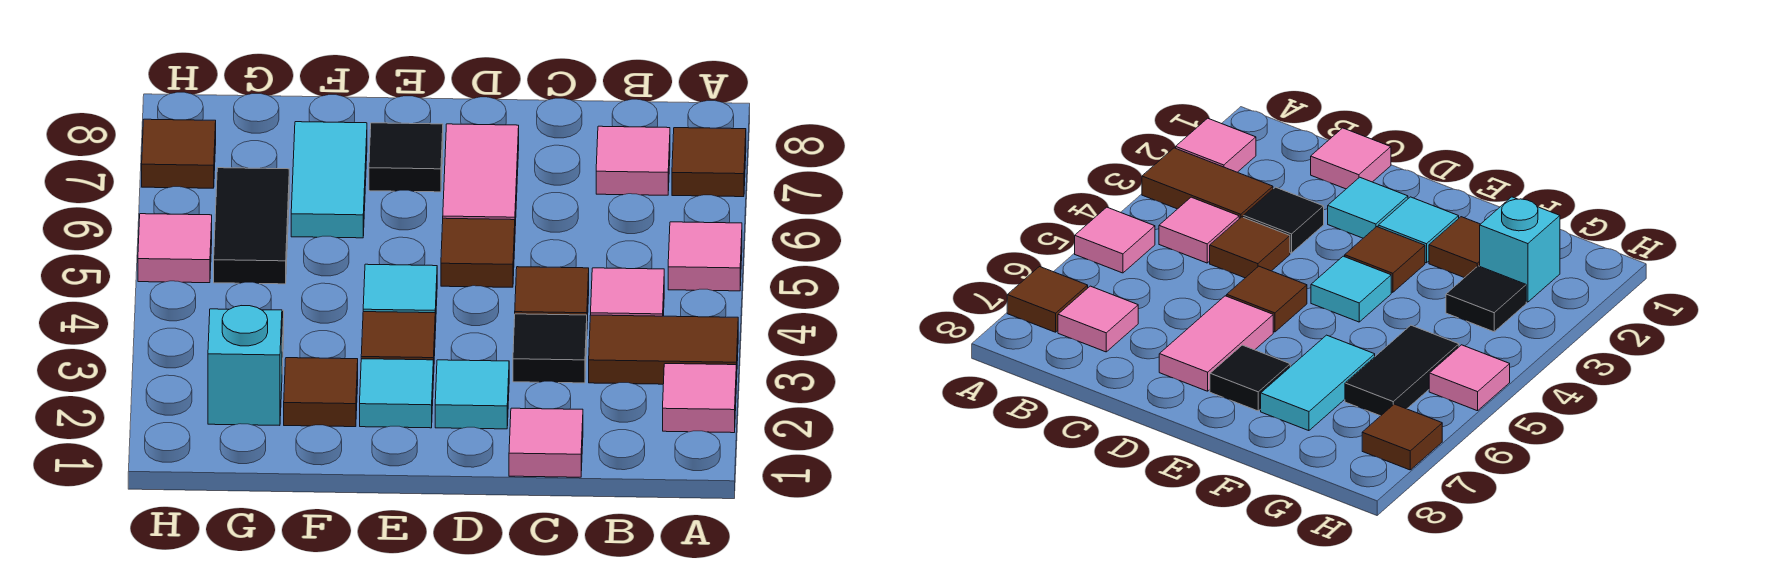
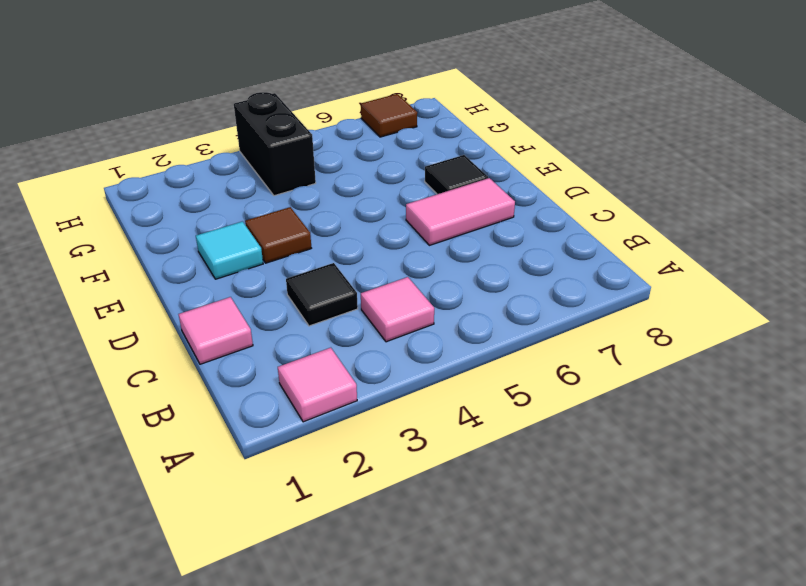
black 1x2 brick [234,92,316,196] -> none
none -> brown 1x2 tile [589,315,738,385]
none -> pink 1x1 tile [668,222,742,291]
none -> brown 1x1 tile [672,128,746,197]

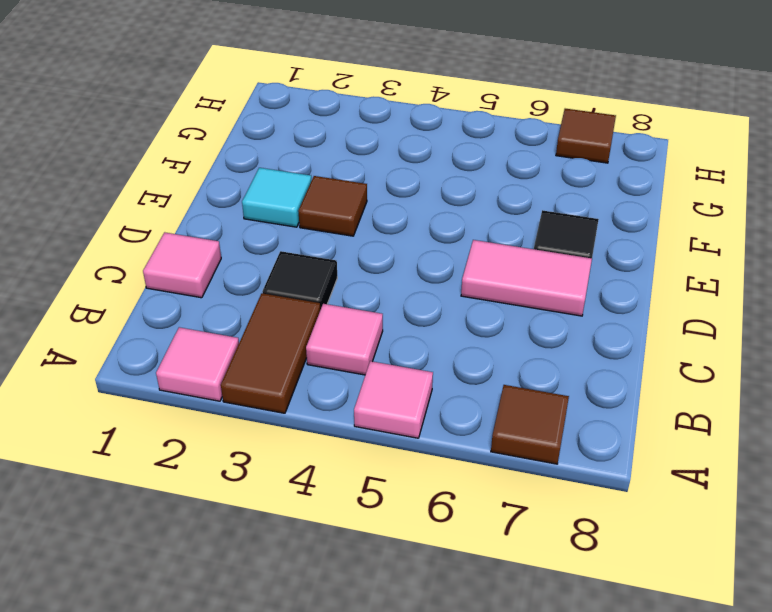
none -> pink 1x1 tile [596,126,670,195]
none -> brown 1x1 tile [515,267,589,321]
none -> cyan 1x1 tile [435,360,509,429]

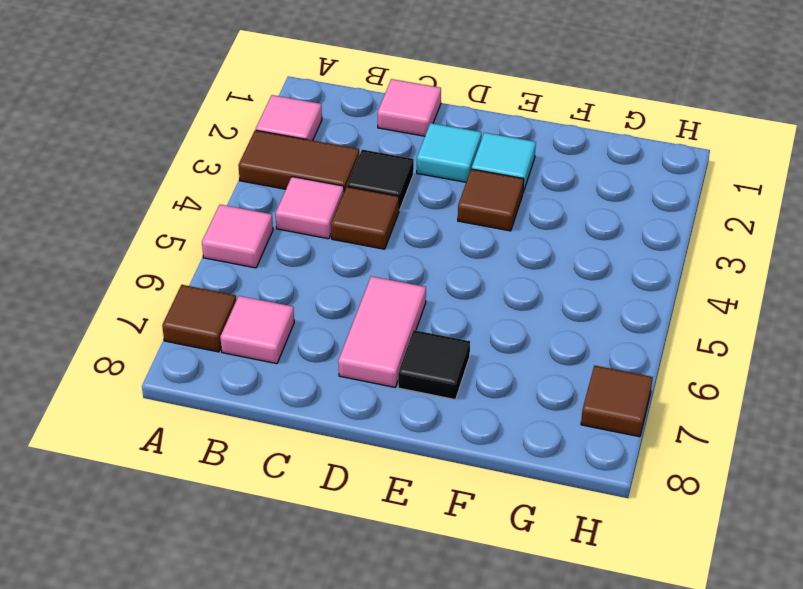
none -> brown 1x1 tile [441,218,515,287]
none -> cyan 1x1 tile [363,264,437,331]
none -> brown 1x1 tile [284,358,358,427]

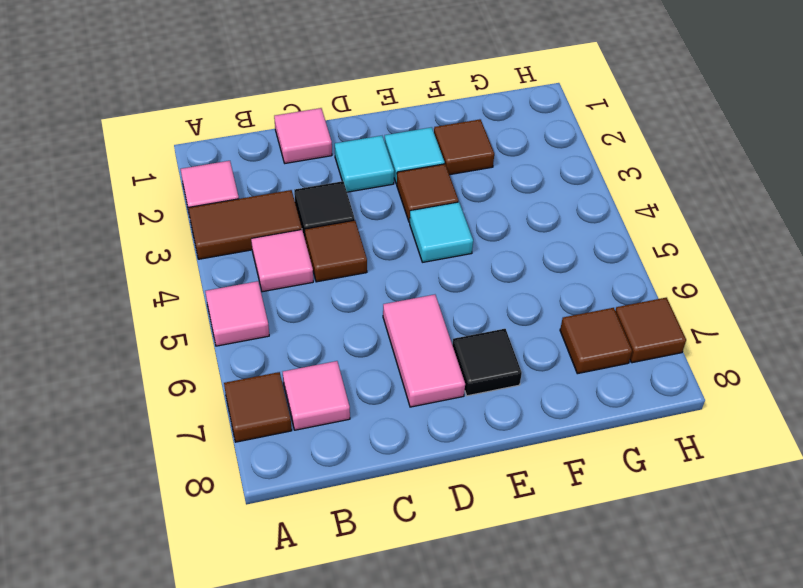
brown 1x1 tile [560,308,632,374] -> brown 1x1 tile moved to [441,218,515,287]
none -> cyan 1x2 tile [291,122,367,238]
none -> cyan 1x1 brick [208,306,282,425]
none -> black 1x1 tile [1446,266,1526,332]

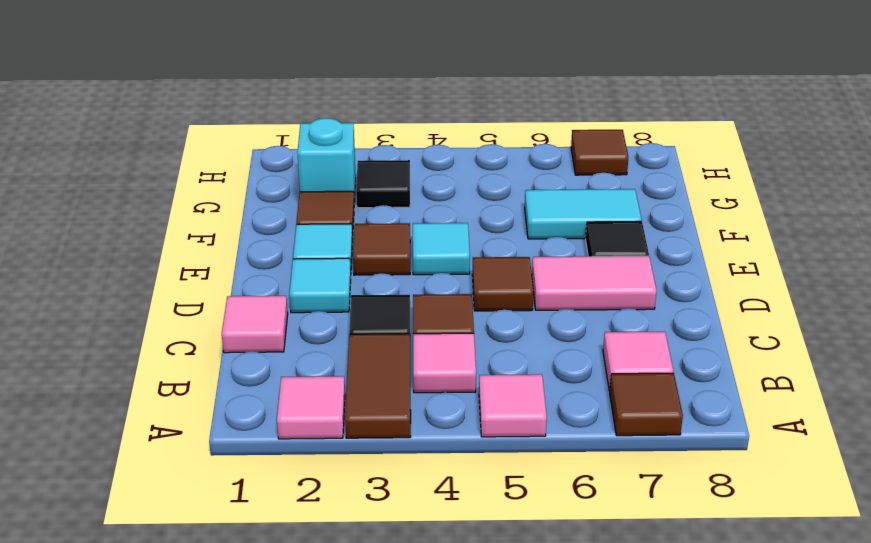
none -> black 1x2 tile [214,168,289,284]
none -> pink 1x1 tile [138,214,212,283]

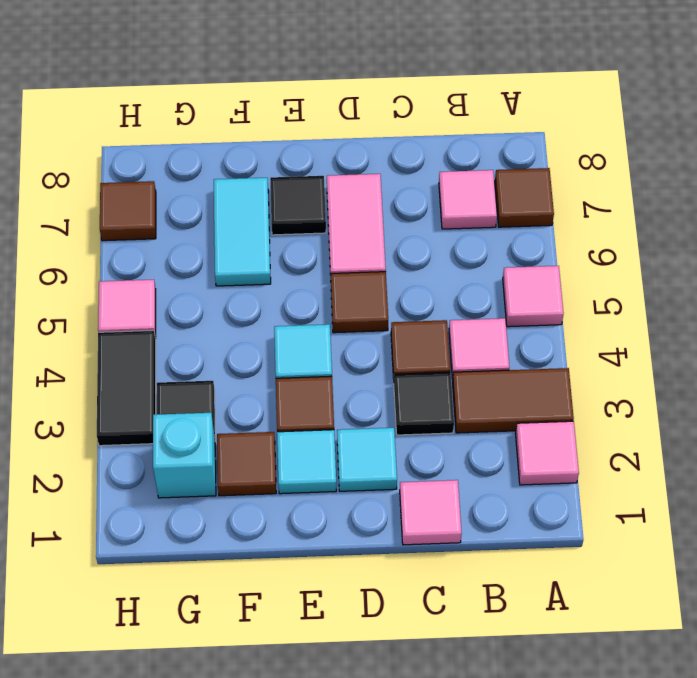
black 1x2 tile [97,330,156,446] -> black 1x2 tile moved to [214,168,289,284]

